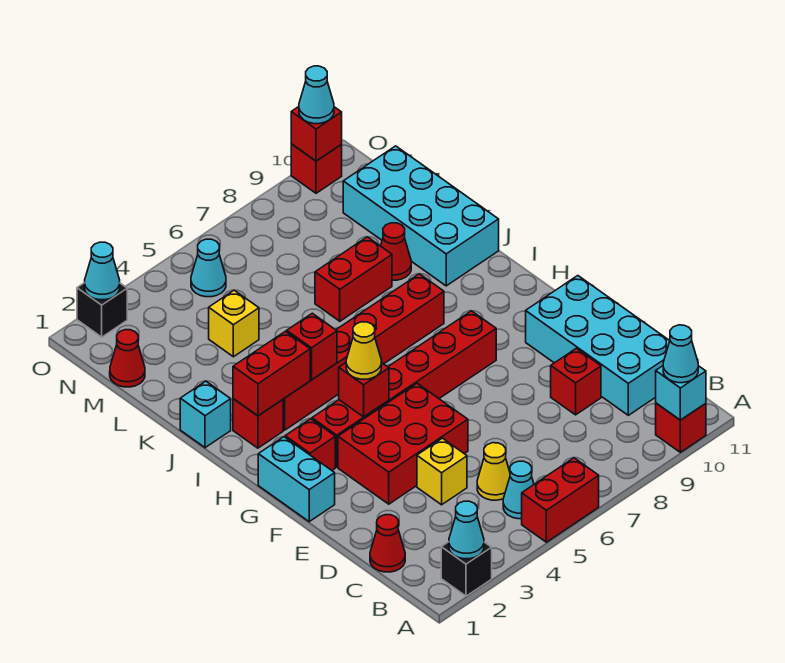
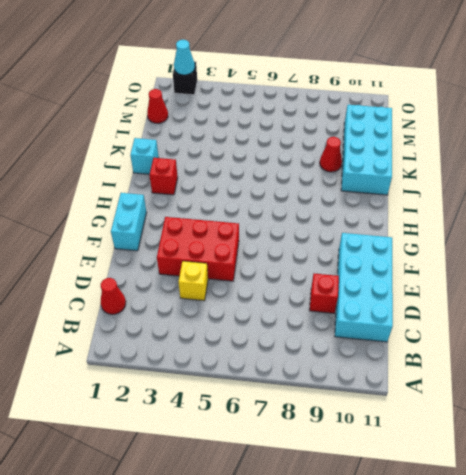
none -> black 1x1 brick [441,542,492,596]
none -> red 1x2 brick [522,458,599,542]
none -> red 1x1 brick [656,403,706,452]
none -> cyan 1x1 cone [503,461,534,519]

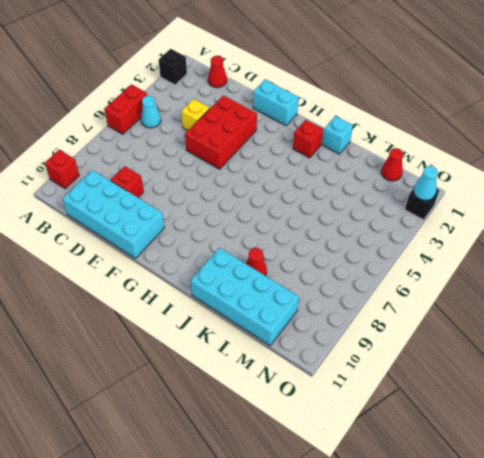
none -> yellow 1x1 cone [477,443,510,500]
none -> red 1x1 brick [285,419,335,470]
none -> red 1x6 brick [312,311,496,467]
none -> red 1x6 brick [283,274,444,430]

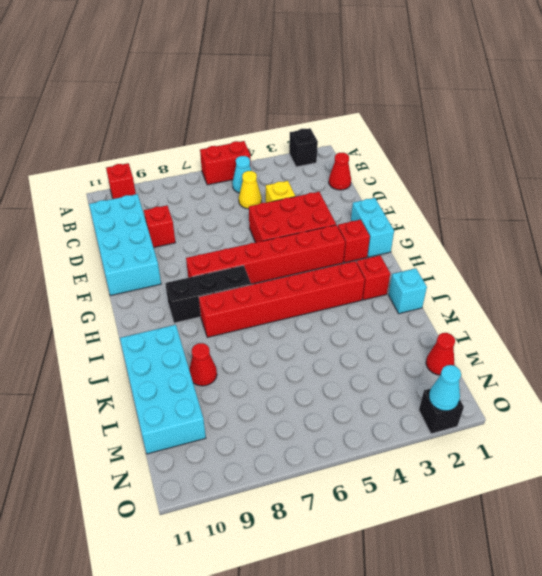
black 1x3 brick [165,265,251,323] -> none
none -> red 1x2 brick [315,237,392,321]
none -> yellow 1x1 brick [209,290,259,357]
none -> cyan 1x1 cone [191,239,226,297]
none -> red 1x1 brick [291,144,342,193]

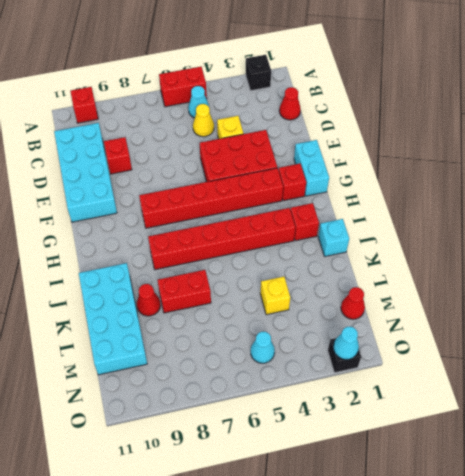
none -> red 1x1 brick [291,144,342,193]
none -> cyan 1x1 cone [449,501,484,559]
none -> cyan 1x1 brick [656,366,706,420]
none -> red 1x1 brick [339,363,389,417]

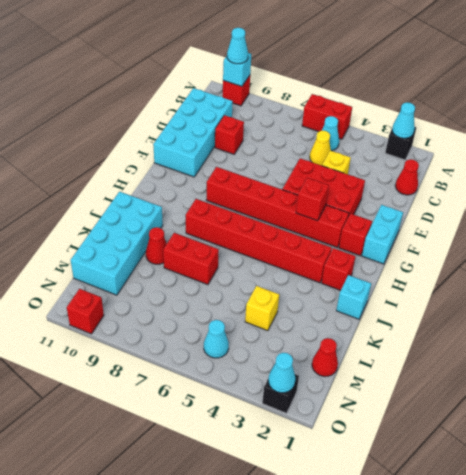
none -> red 1x2 brick [233,331,310,416]
none -> red 1x1 brick [287,313,337,380]
none -> red 1x1 brick [291,107,342,161]
none -> yellow 1x1 cone [346,322,382,379]

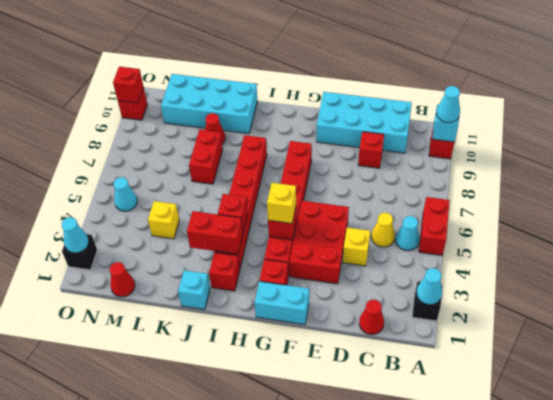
yellow 1x1 brick [267,183,296,223] -> yellow 1x1 cone [346,322,382,379]
red 1x2 brick [187,211,243,254] -> red 1x2 brick turned to [233,331,310,416]
none -> cyan 1x1 cone [299,66,334,124]

